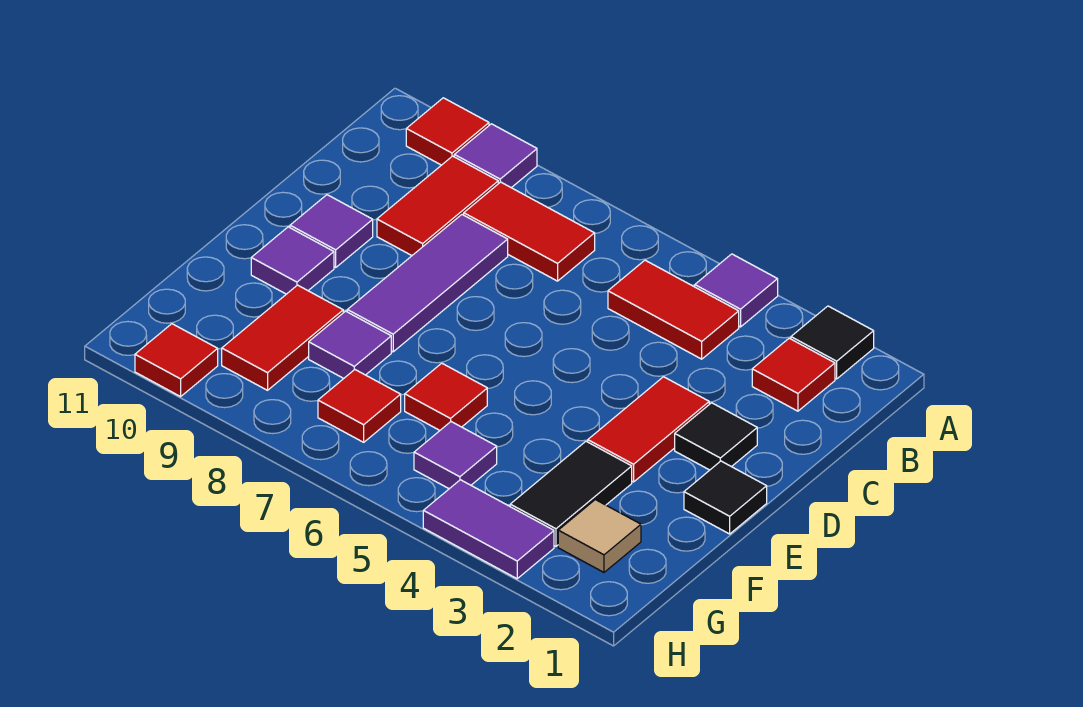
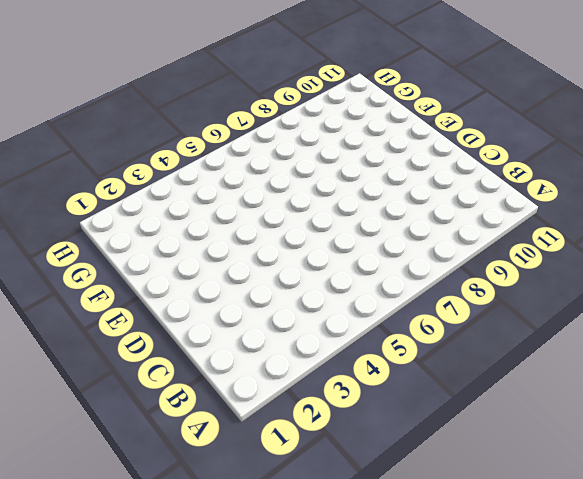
none -> black 1x1 tile [791,306,874,379]
none -> purple 1x1 tile [695,254,778,327]
none -> purple 1x1 tile [454,124,537,188]

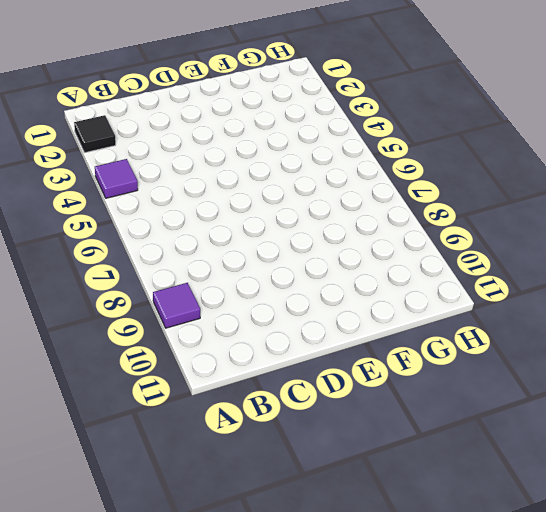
none -> red 1x1 tile [406,98,489,165]
none -> red 1x1 tile [752,338,835,411]
none -> red 1x2 tile [608,260,739,359]

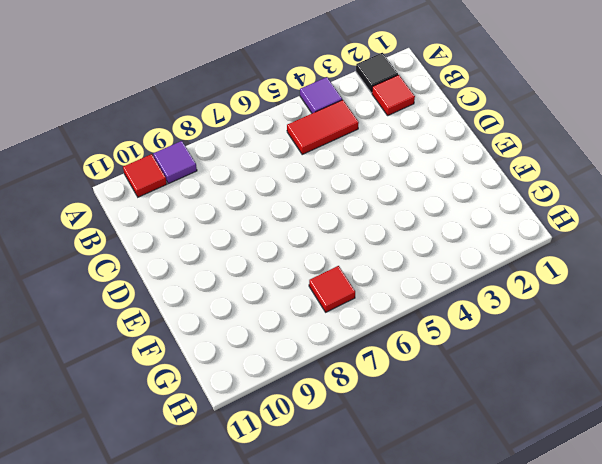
none -> red 1x2 tile [464,182,595,281]
none -> red 1x2 tile [377,156,498,255]
none -> purple 1x3 tile [347,215,508,352]

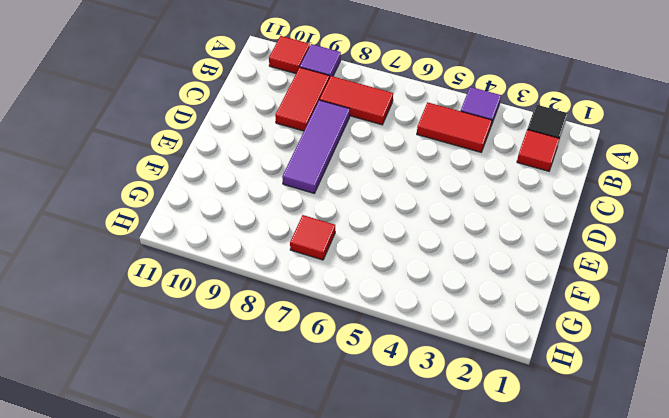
none -> black 1x1 tile [675,403,757,470]
none -> red 1x2 tile [588,377,709,482]
none -> purple 1x1 tile [290,195,373,267]

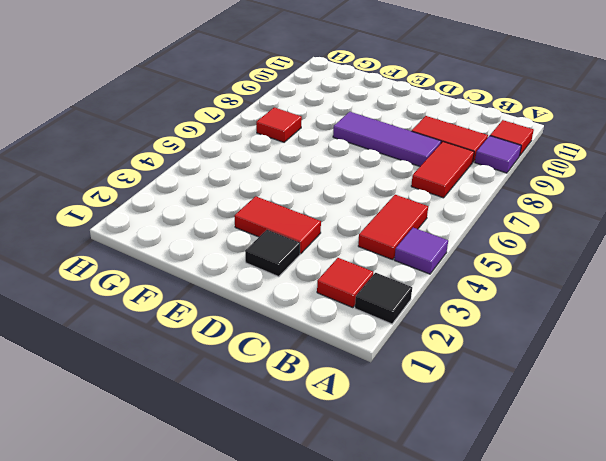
none -> purple 1x1 tile [290,195,373,267]
none -> black 1x1 tile [684,461,767,534]
none -> purple 1x1 tile [251,227,334,294]

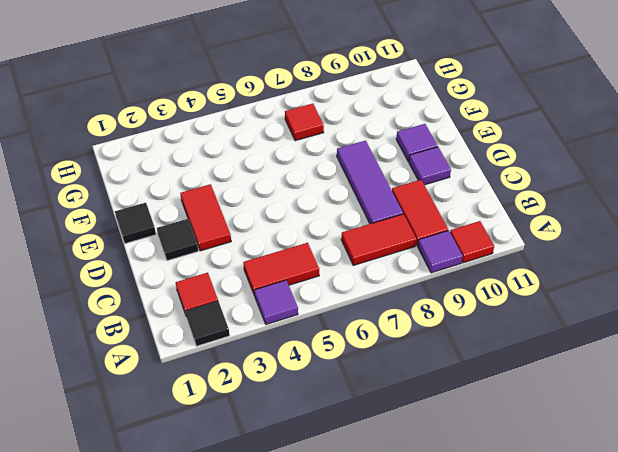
none -> black 1x2 tile [510,441,632,546]
none -> red 1x1 tile [405,363,487,430]
none -> purple 1x1 tile [309,311,391,379]

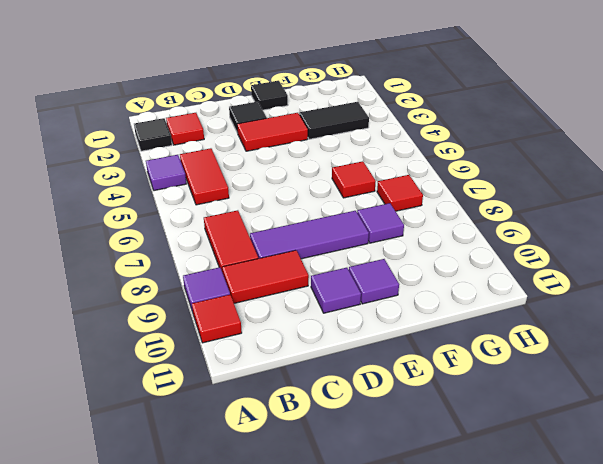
none -> red 1x2 tile [222,285,343,390]
none -> tan 1x1 tile [558,500,641,572]
none -> purple 1x1 tile [414,422,497,489]

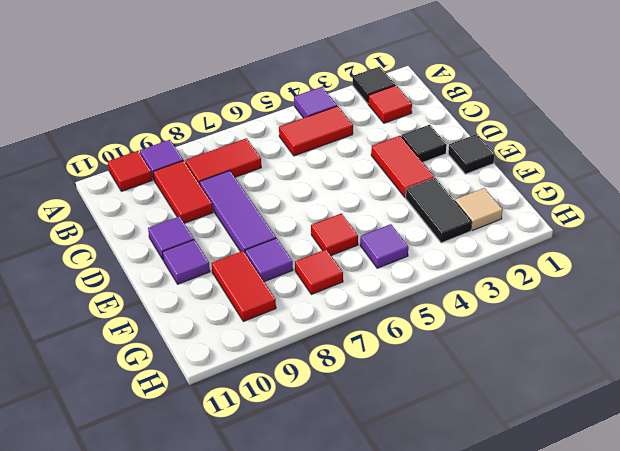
none -> purple 1x2 tile [423,480,554,579]
none -> red 1x1 tile [135,324,218,397]

